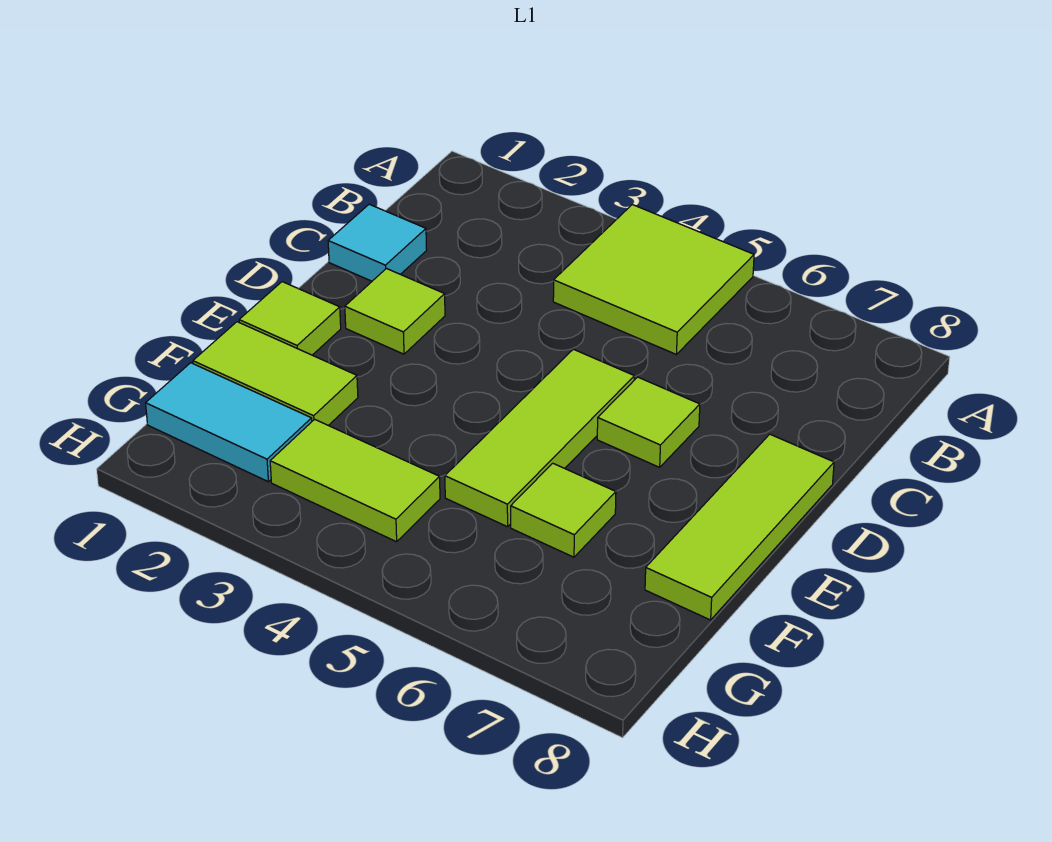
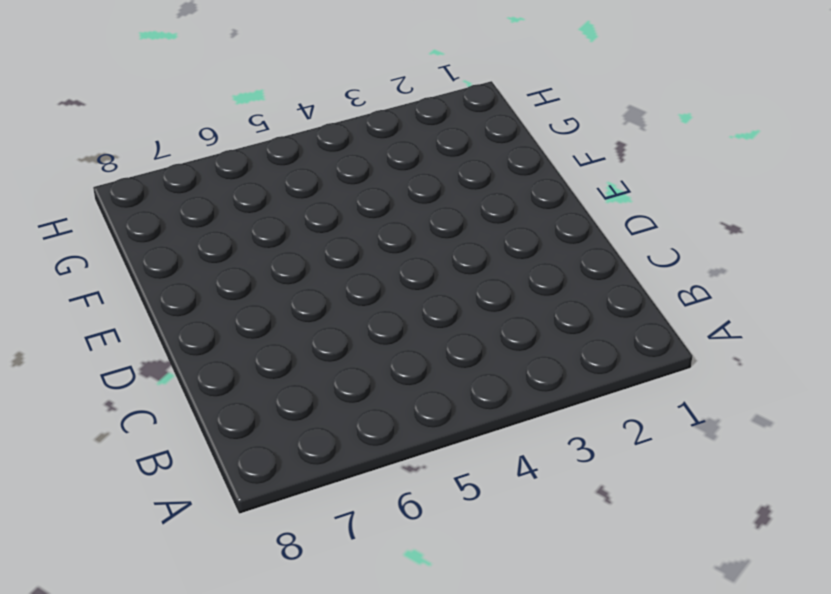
none -> lime 2x2 tile [553,205,754,355]
none -> cyan 1x1 tile [328,204,427,281]

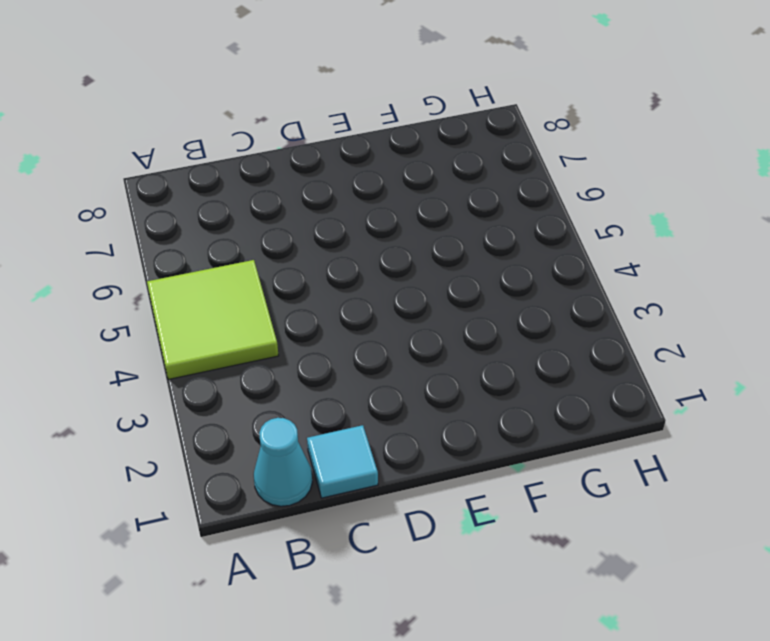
cyan 1x1 cone [254,418,312,506] -> none
none -> lime 1x1 tile [345,269,445,354]
none -> lime 1x3 tile [445,349,634,527]

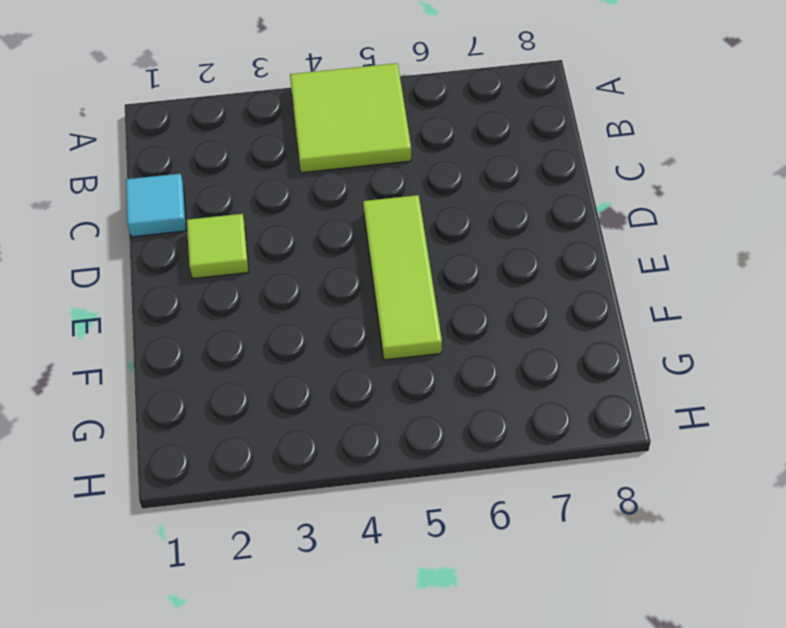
none -> lime 1x1 tile [597,377,700,467]
none -> lime 1x3 tile [645,434,834,620]

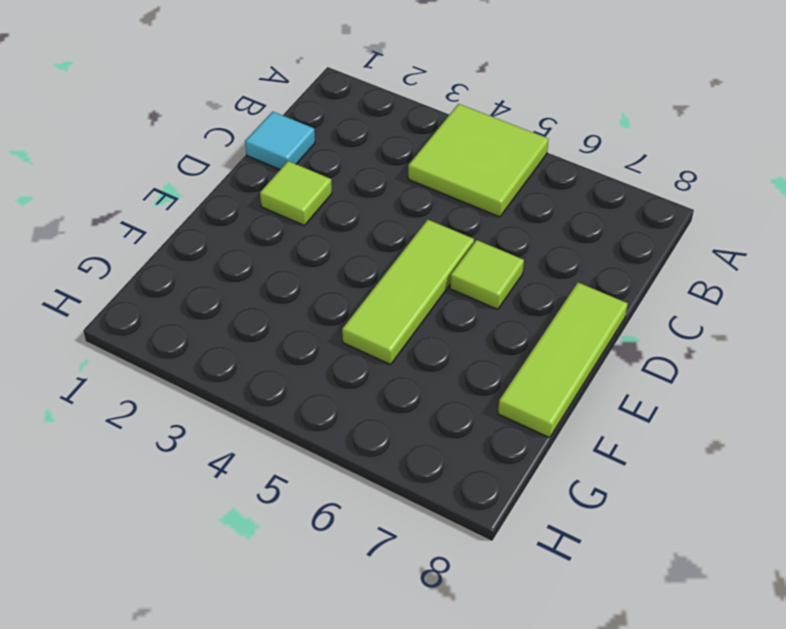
none -> lime 1x1 tile [239,282,341,355]
none -> lime 1x2 tile [193,322,358,425]

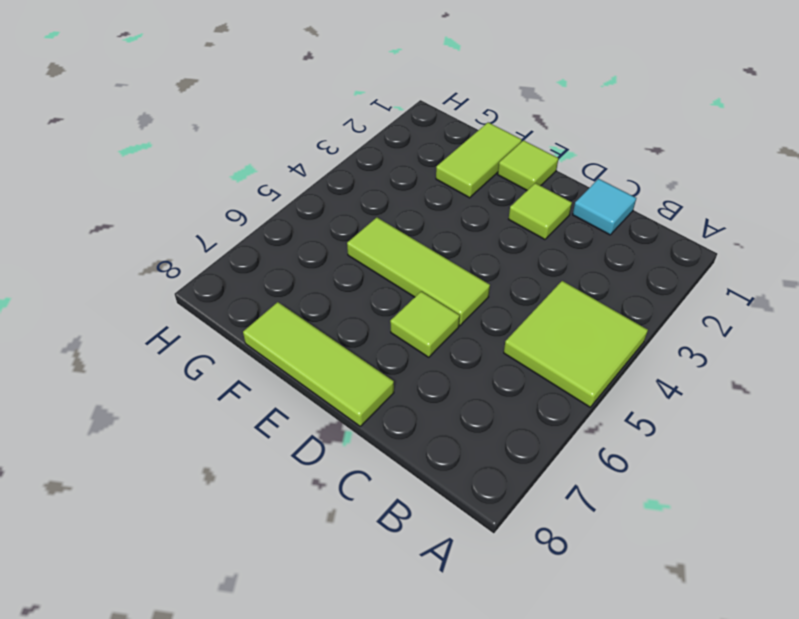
none -> lime 1x1 tile [511,463,616,557]
none -> cyan 1x2 tile [146,363,312,482]

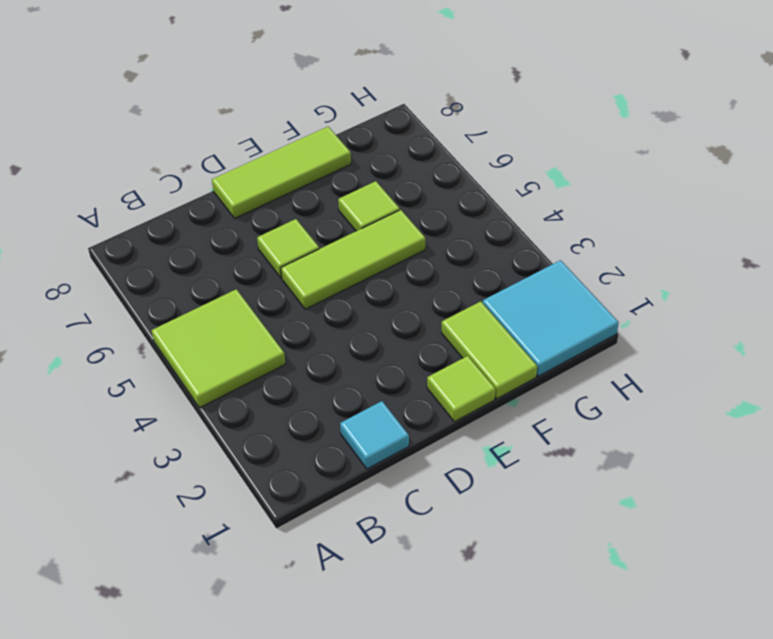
cyan 2x2 tile [483,260,619,376] -> cyan 1x2 tile [146,363,312,482]
none -> lime 1x1 tile [345,269,445,354]
none -> lime 1x2 tile [270,419,440,542]

